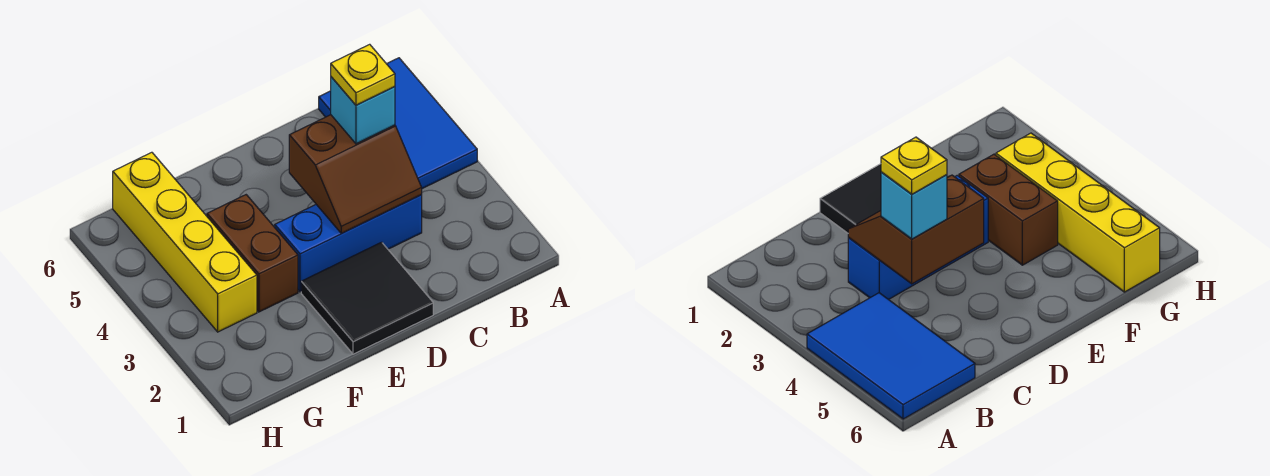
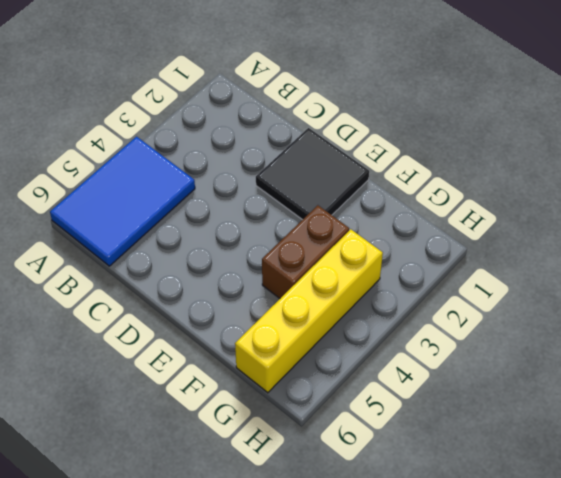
none -> blue 1x3 brick [275,195,422,292]
none -> brown 2x2 slope [289,115,422,233]

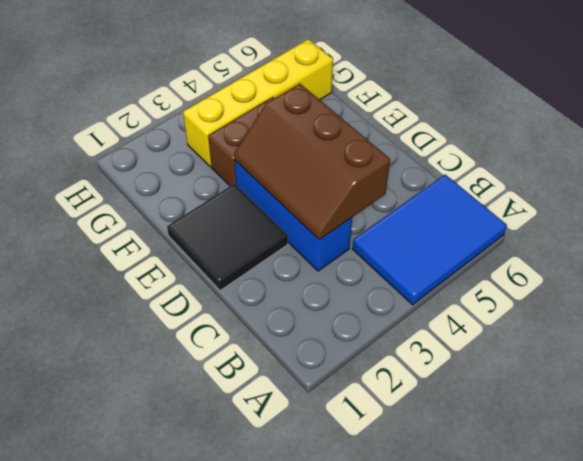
brown 2x3 slope [234,83,390,240] -> brown 2x2 slope [289,115,422,233]
none -> cyan 1x1 brick [331,77,395,144]
none -> yellow 1x1 plate [331,44,395,105]

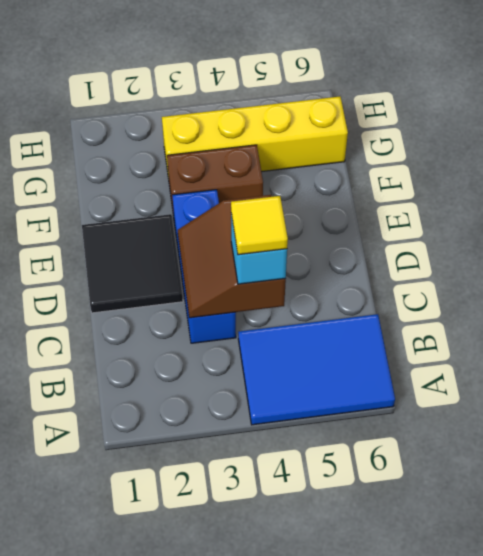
yellow 1x1 tile [231,196,288,255] -> yellow 1x1 plate [331,44,395,105]

